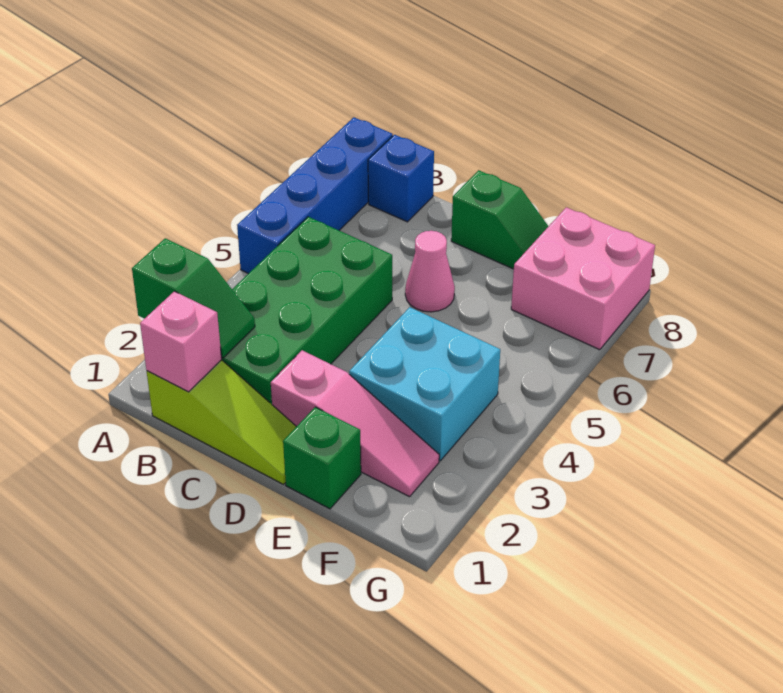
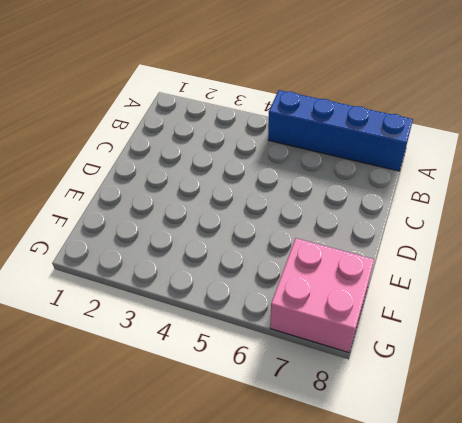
none -> lime 1x3 slope [147,360,296,484]
none -> green 2x4 brick [222,217,392,404]
none -> blue 1x1 brick [368,135,434,222]

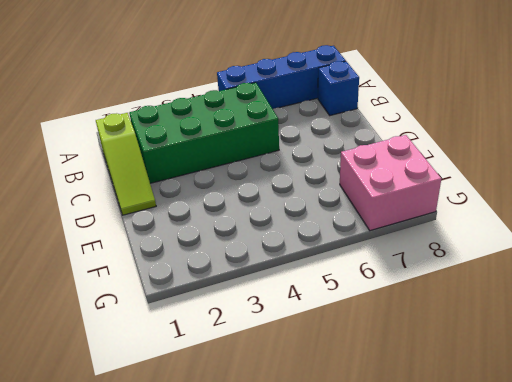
none -> pink 1x3 slope [271,350,439,497]
none -> pink 1x1 cone [405,231,455,312]
none -> green 1x2 slope [451,170,549,269]

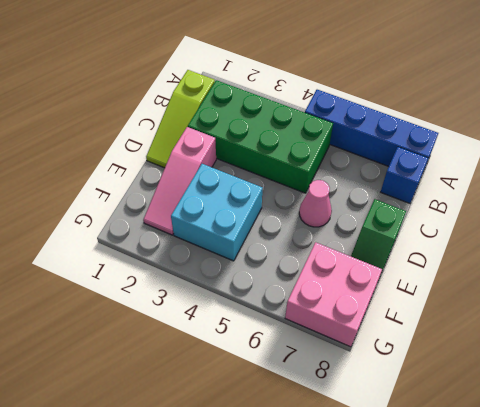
none -> green 1x1 brick [283,407,361,509]
none -> green 1x2 slope [132,238,255,358]
none -> pink 1x1 brick [140,291,222,392]

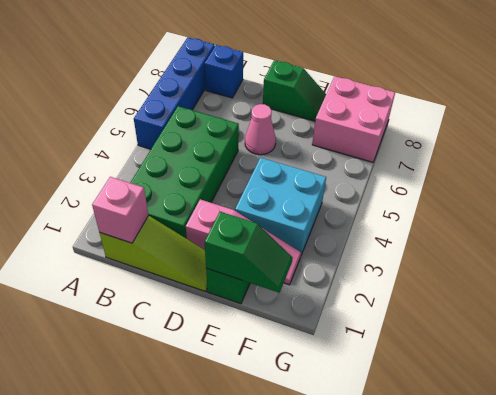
green 1x2 slope [205,212,293,293] -> green 1x2 slope moved to [132,238,255,358]

